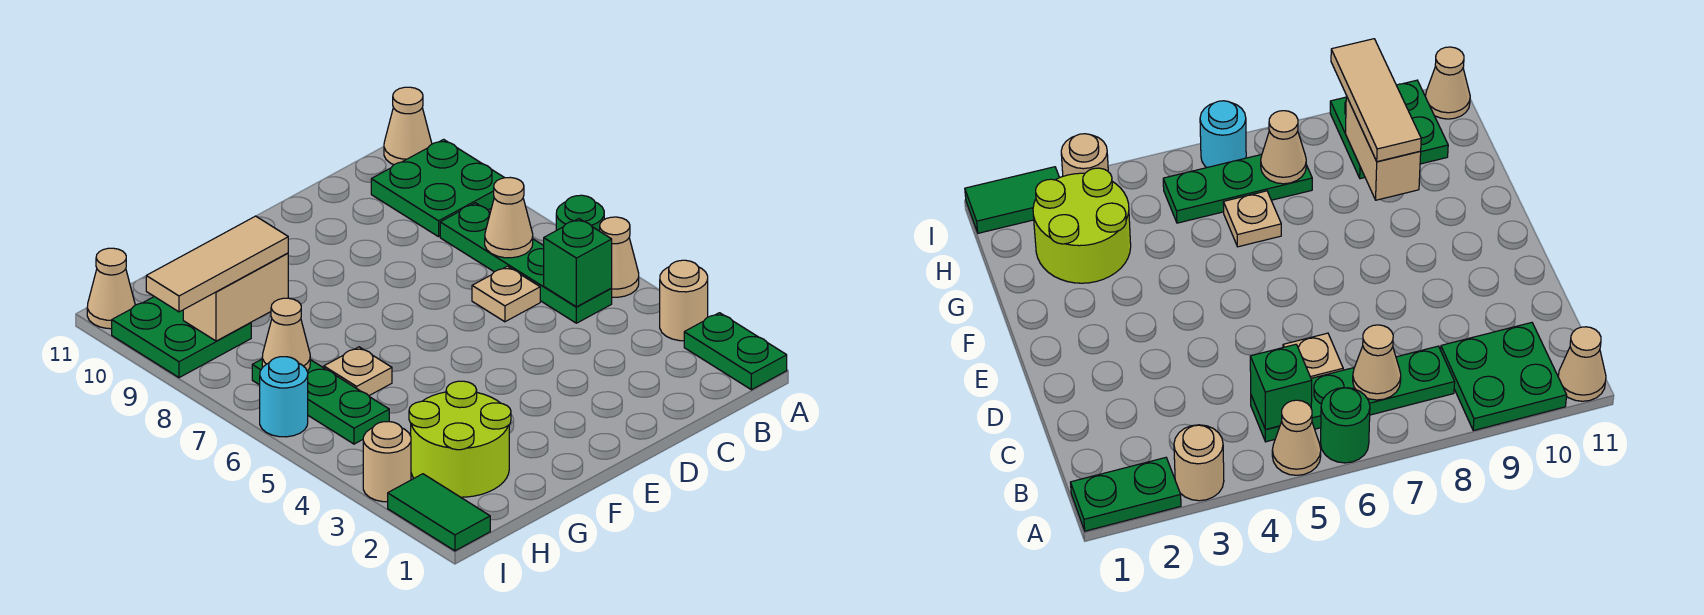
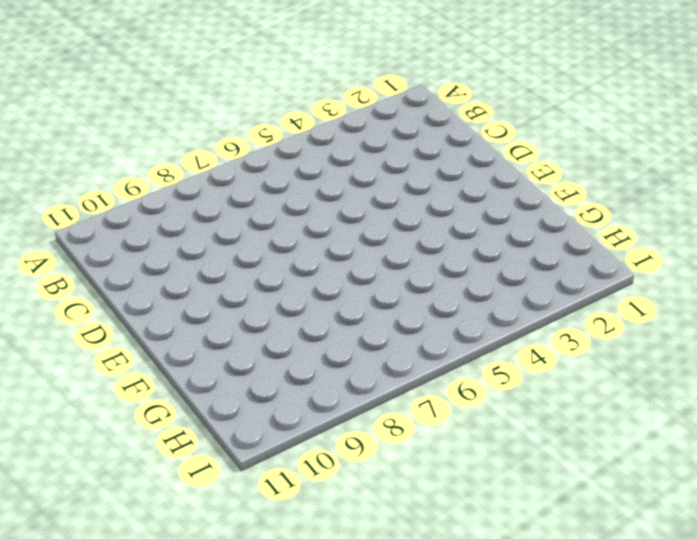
none -> green 1x2 plate [684,313,787,390]
none -> tan 1x1 round brick [660,260,708,341]
none -> tan 1x1 cone [600,217,639,297]

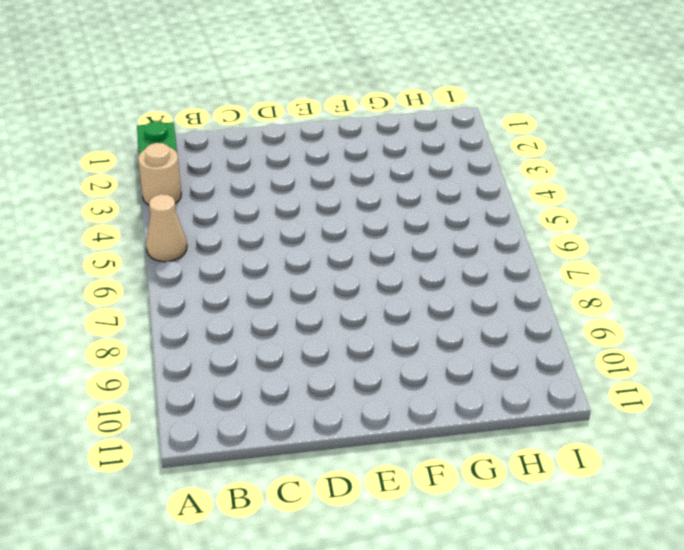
none -> green 1x1 round brick [556,195,604,231]
none -> green 2x2 plate [371,139,504,237]
none -> tan 1x1 cone [384,87,432,165]

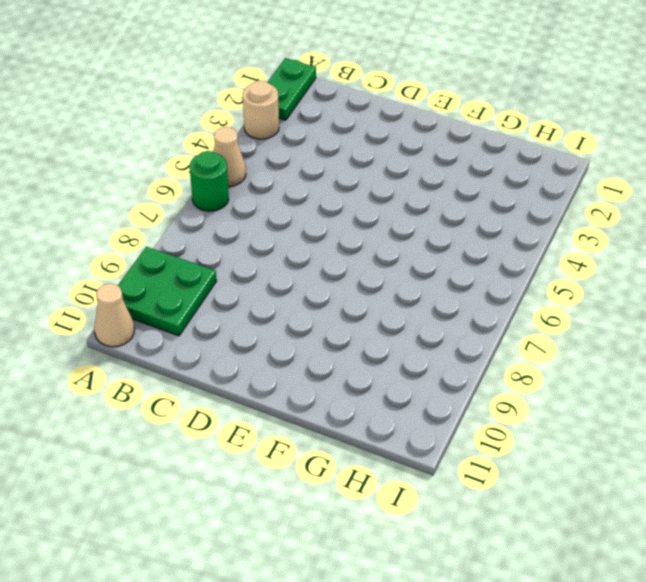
none -> green 1x4 plate [440,203,612,323]
none -> tan 1x1 plate [472,266,540,322]
none -> lime 2x2 round brick [409,381,511,497]

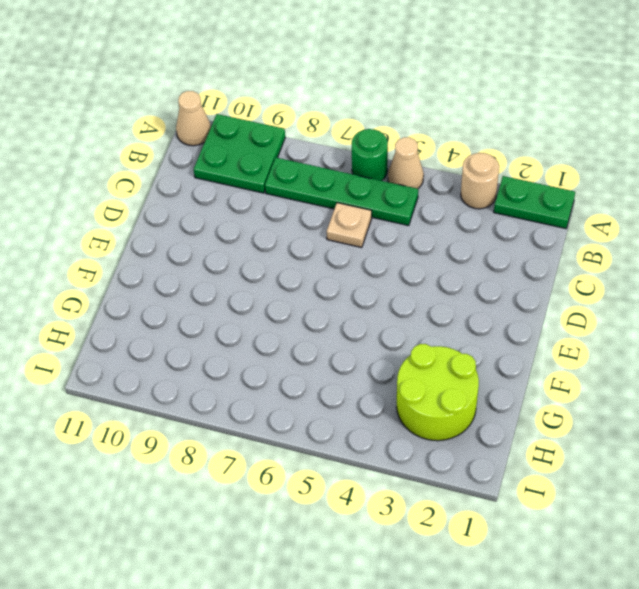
none -> tan 1x1 plate [324,347,392,396]
none -> green 1x3 plate [252,359,389,444]
none -> green 2x2 plate [112,297,251,378]

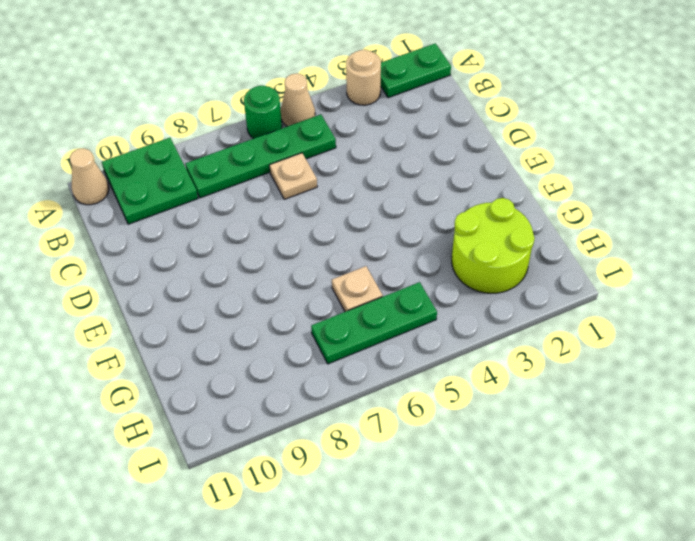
none -> green 2x2 plate [112,297,251,378]
none -> green 1x2 tile [388,474,490,551]
none -> tan 1x1 round brick [363,422,411,502]

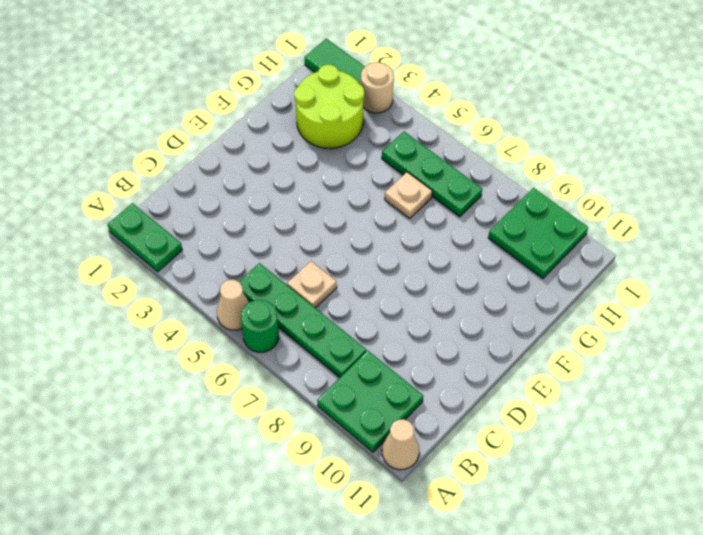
none -> tan 1x1 round brick [660,260,708,341]
none -> cyan 1x1 round brick [260,357,308,437]
none -> tan 1x1 cone [87,248,135,329]

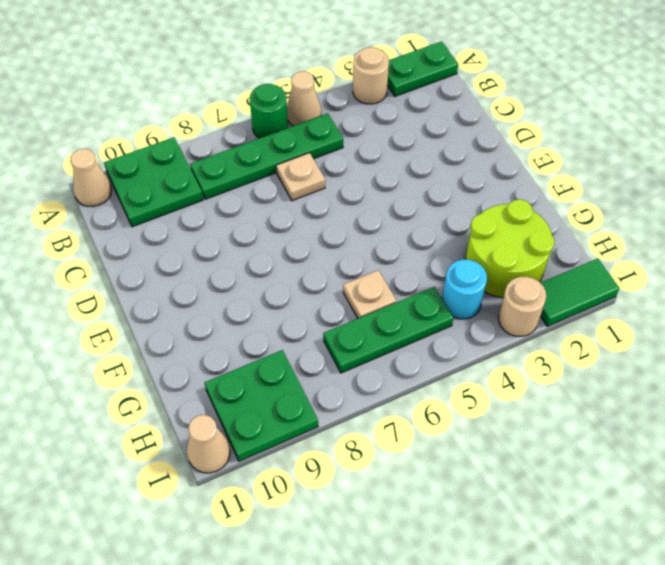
cyan 1x1 round brick [442,259,487,319] -> cyan 1x1 round brick moved to [260,357,308,437]
none -> green 1x1 brick [544,219,612,307]
none -> tan 1x1 cone [485,177,533,258]
none -> tan 1x2 brick [183,253,288,341]

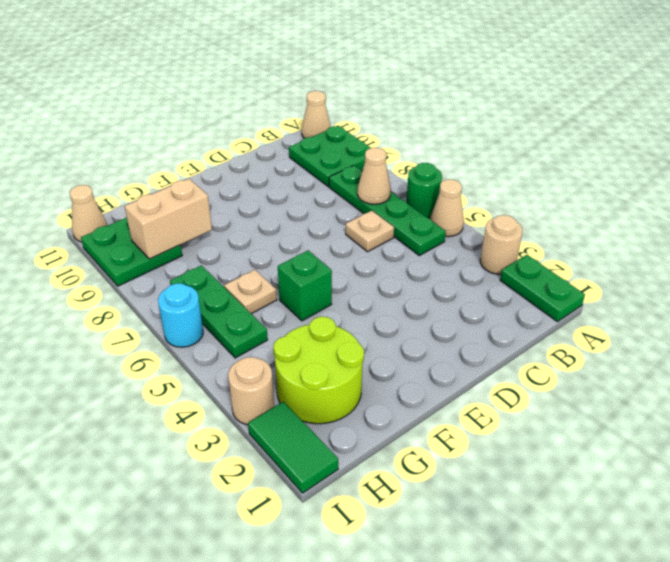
green 1x1 brick [278,251,332,321] -> green 1x1 brick moved to [544,219,612,307]
none -> tan 1x1 cone [262,298,310,371]
none -> tan 1x3 tile [146,216,288,312]

